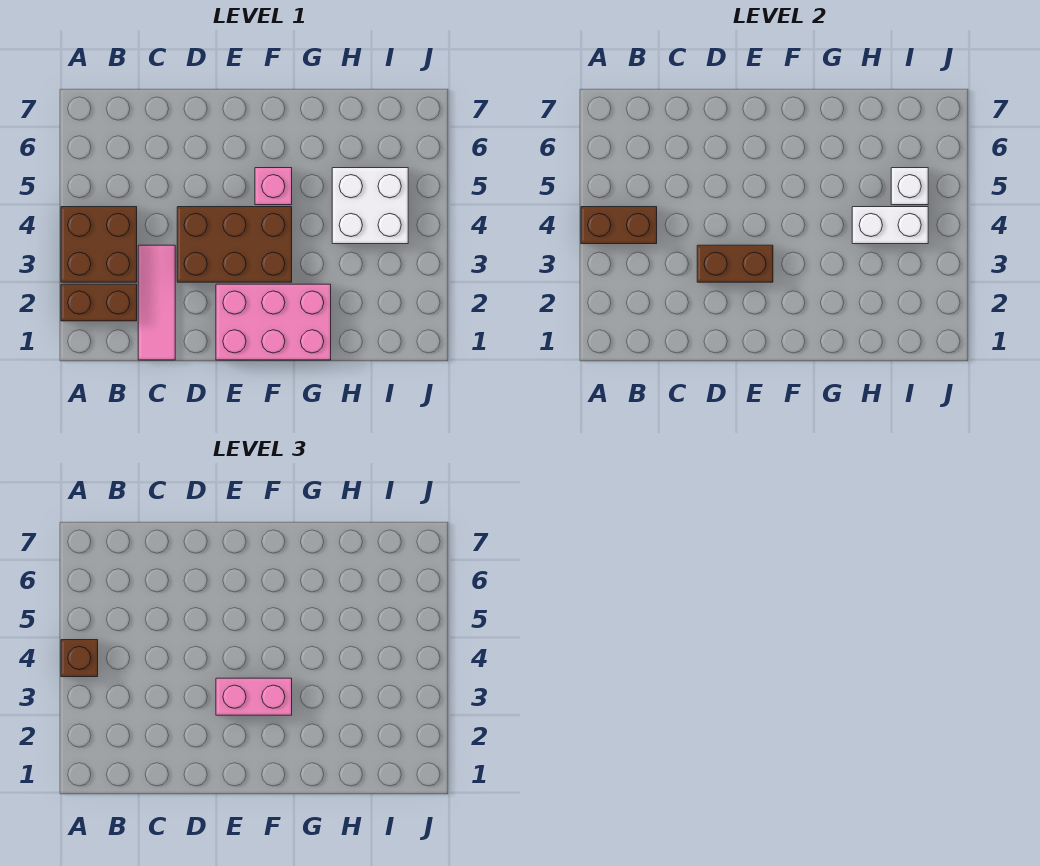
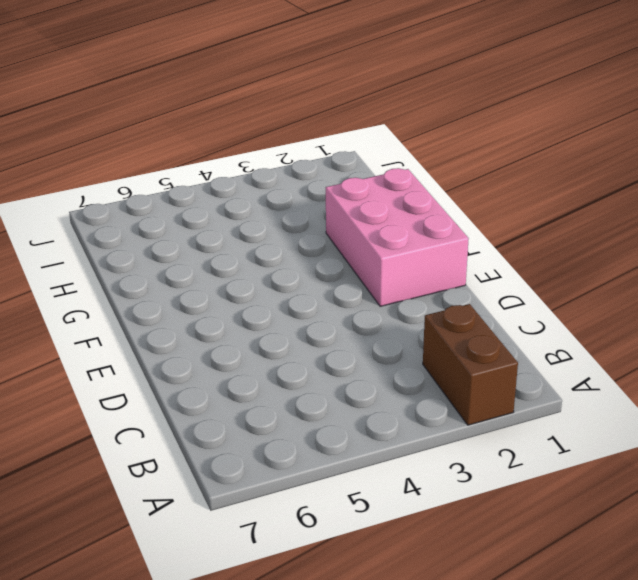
none -> brown 2x2 brick [61,207,137,282]
none -> pink 1x3 tile [138,245,175,360]
none -> brown 2x3 brick [177,207,292,282]

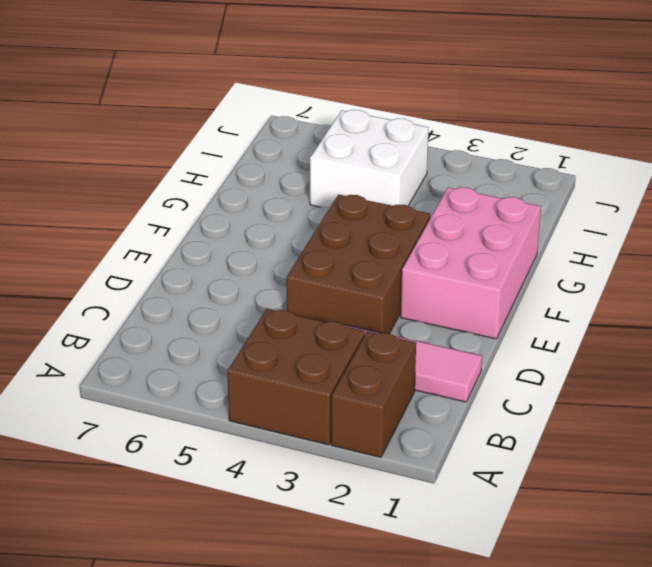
none -> pink 1x1 brick [255,168,292,205]
none -> brown 1x2 brick [581,207,657,244]
none -> brown 1x2 brick [697,245,773,282]

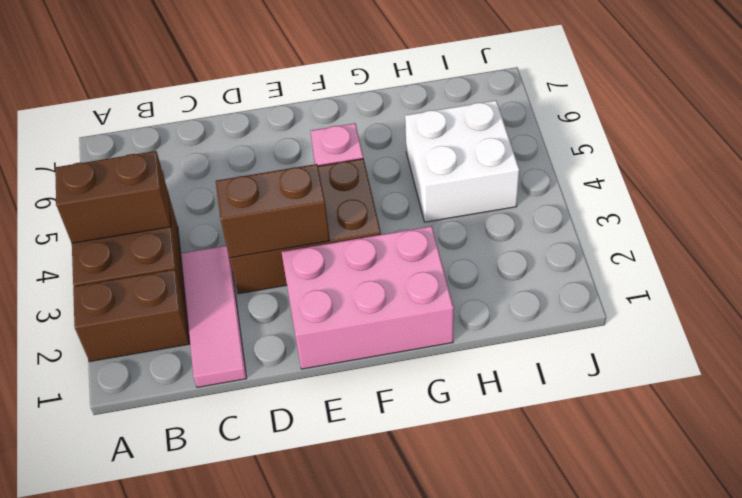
none -> white 1x2 brick [852,207,928,244]
none -> white 1x1 brick [891,168,928,205]
none -> brown 1x1 brick [61,640,98,677]

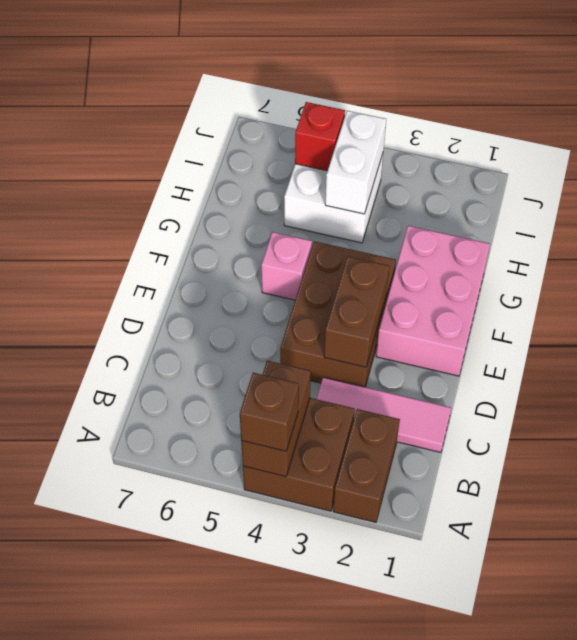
red 1x1 brick [295,102,345,171] -> white 1x1 brick [891,168,928,205]
none -> pink 1x2 brick [216,678,292,715]

